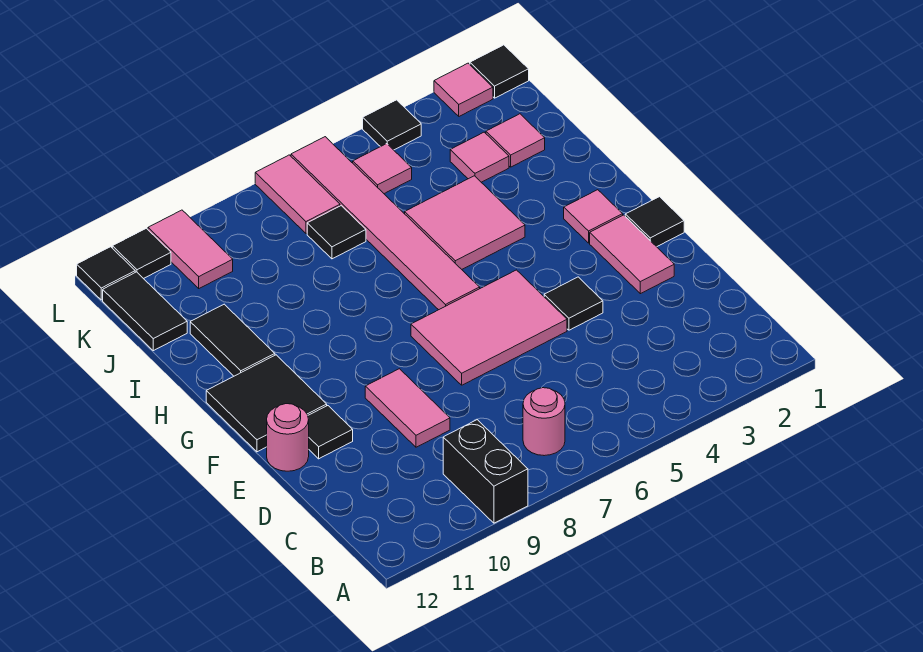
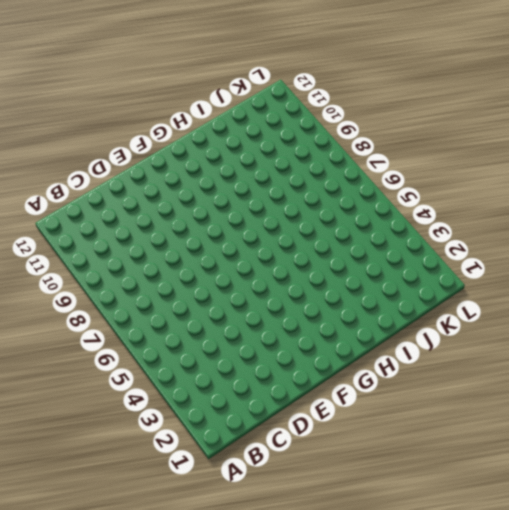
none -> black 1x2 brick [443,420,528,523]
none -> pink 1x1 round brick [523,388,565,456]
none -> pink 1x2 tile [365,369,450,447]

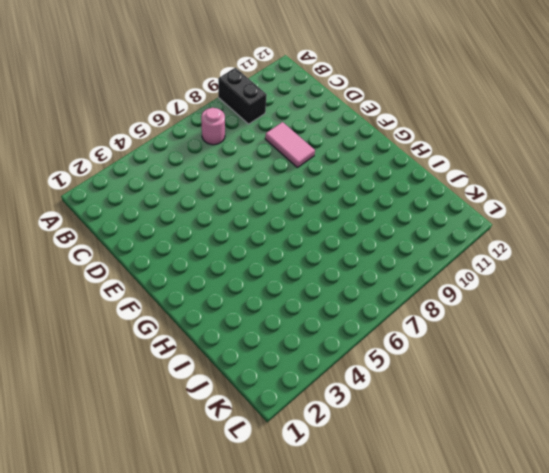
none -> pink 1x2 tile [590,215,674,294]
none -> black 1x1 tile [544,277,603,330]
none -> pink 2x3 tile [411,270,567,385]

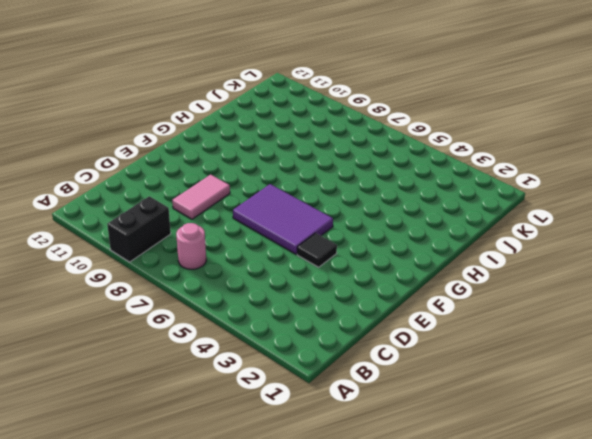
purple 2x3 tile [233,184,333,254] -> pink 2x3 tile [411,270,567,385]
none -> pink 1x2 tile [590,215,674,294]
none -> black 1x1 tile [308,406,353,459]
none -> pink 1x1 round brick [267,404,309,471]

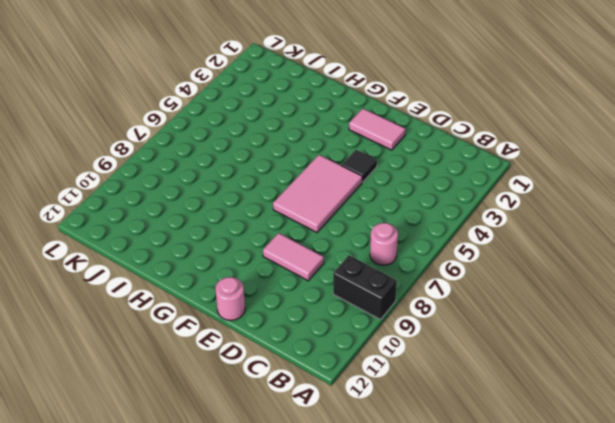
none -> black 1x1 tile [308,406,353,459]
none -> black 1x1 tile [625,197,684,247]
none -> black 2x2 tile [206,355,327,452]

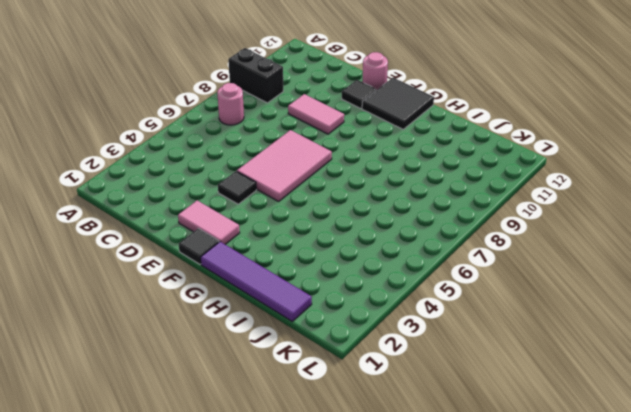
purple 1x4 tile [200,242,312,321] -> none
none -> pink 1x1 tile [564,190,623,243]
none -> pink 1x6 tile [291,137,480,310]
none -> pink 2x2 tile [405,176,525,269]

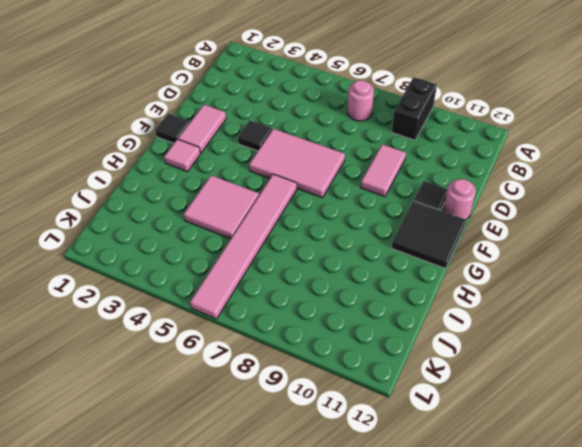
none -> black 1x2 tile [190,304,275,376]
none -> pink 1x1 tile [486,114,545,167]
none -> pink 1x1 tile [450,132,509,182]

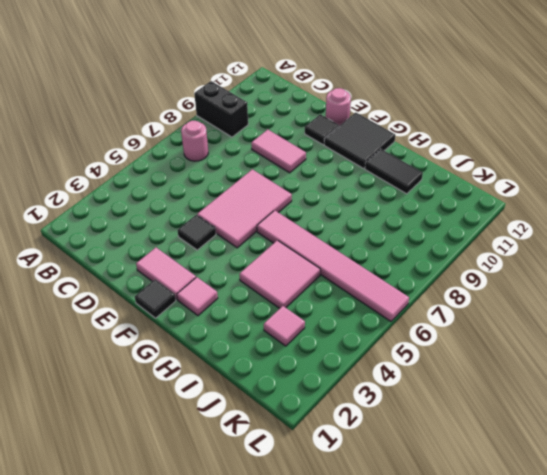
none -> pink 1x1 tile [486,114,545,167]
none -> black 1x1 tile [307,206,366,259]
none -> black 1x2 tile [103,272,187,351]

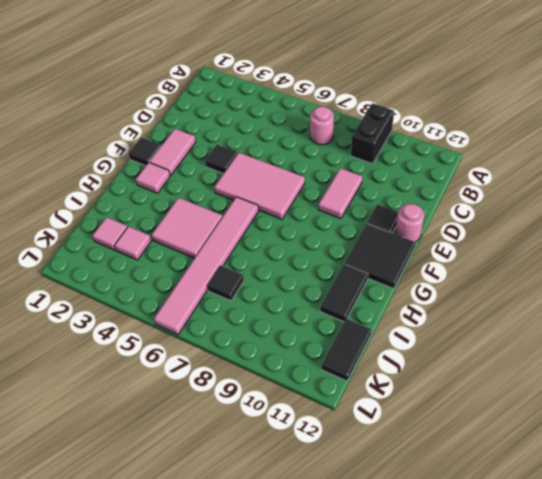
none -> pink 1x1 tile [353,144,412,194]
none -> pink 1x2 tile [255,155,340,234]
none -> pink 1x2 tile [148,210,233,288]

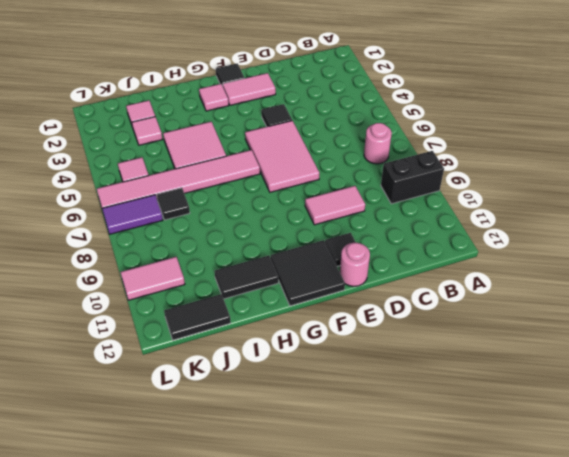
purple 1x2 tile [102,195,163,234] -> pink 1x2 tile [255,155,340,234]
none -> black 1x1 tile [470,45,529,98]
none -> pink 1x1 tile [434,63,493,116]
none -> black 1x1 tile [363,100,421,150]

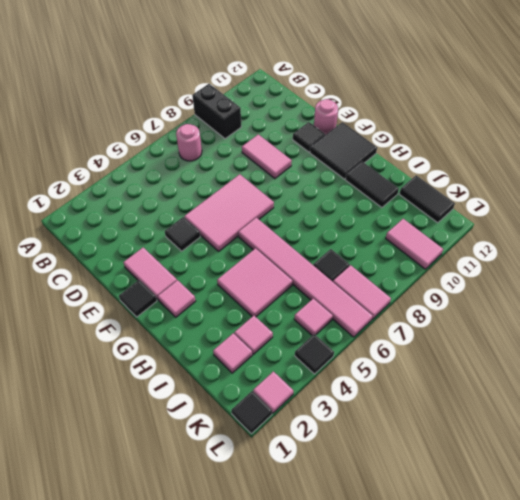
none -> black 1x1 tile [112,228,171,279]
none -> black 1x1 tile [77,247,135,300]

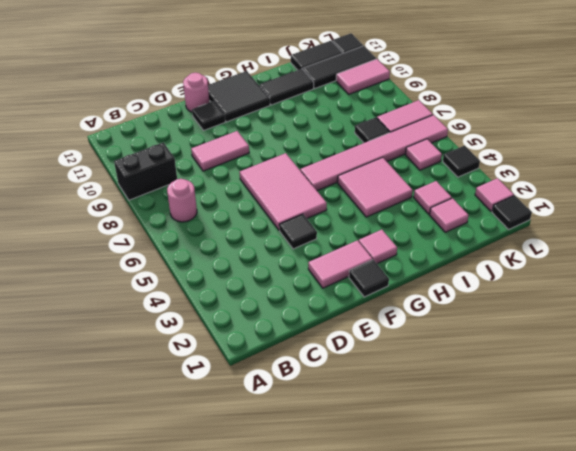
black 1x3 tile [303,46,376,88] -> black 1x1 tile [112,228,171,279]

